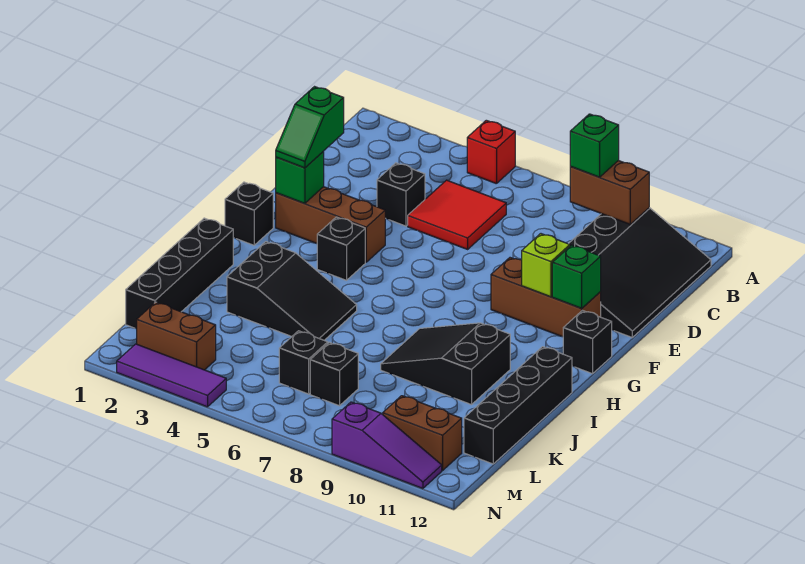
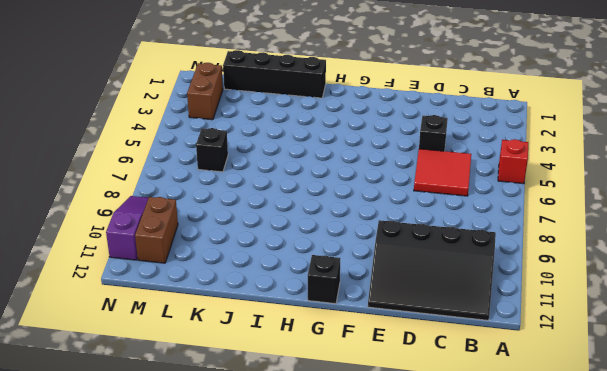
purple 1x3 slope [106,196,148,260] -> purple 1x3 slope turned to [332,402,442,489]
none -> brown 1x3 brick [276,187,385,262]
none -> brown 1x3 brick [491,258,601,337]
none -> black 1x1 brick [225,182,273,245]

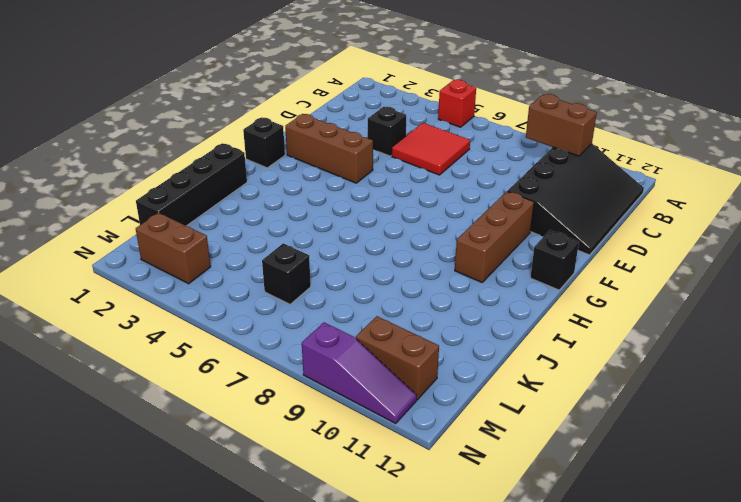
brown 1x3 brick [455,192,534,282] -> brown 1x3 brick turned to [491,258,601,337]
none -> black 1x1 brick [317,217,365,280]
none -> black 2x3 slope [227,242,357,340]
none -> black 2x3 slope [381,323,510,405]

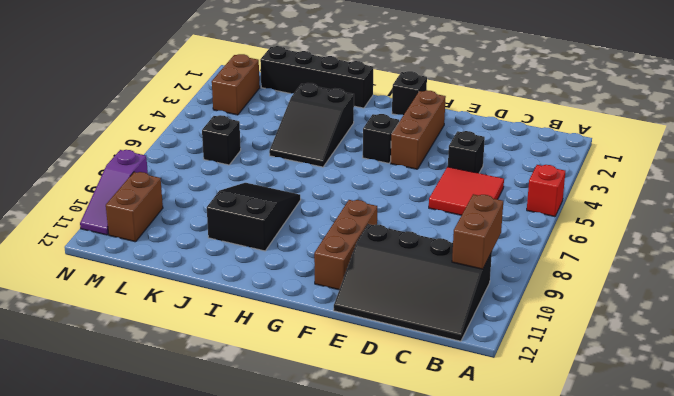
none -> black 1x1 brick [563,310,612,374]
none -> black 1x4 brick [464,347,572,464]
none -> black 1x1 brick [310,342,358,406]

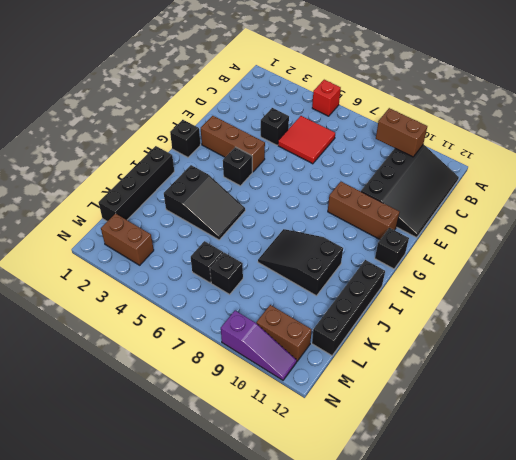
none -> purple 1x3 tile [117,344,226,407]
none -> green 1x1 brick [276,151,324,204]
none -> lime 1x1 brick [522,234,570,297]

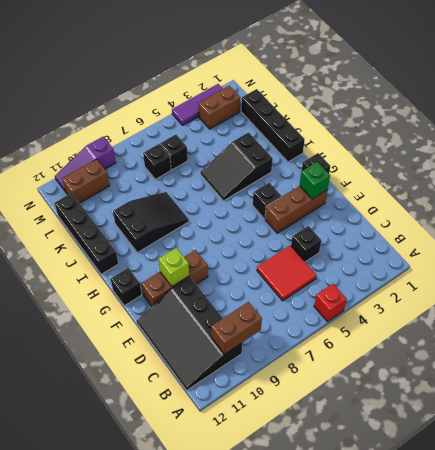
none -> green 1x1 brick [552,245,601,308]
none -> green 1x1 brick [570,114,619,177]
none -> green 1x2 slope [276,87,344,168]

